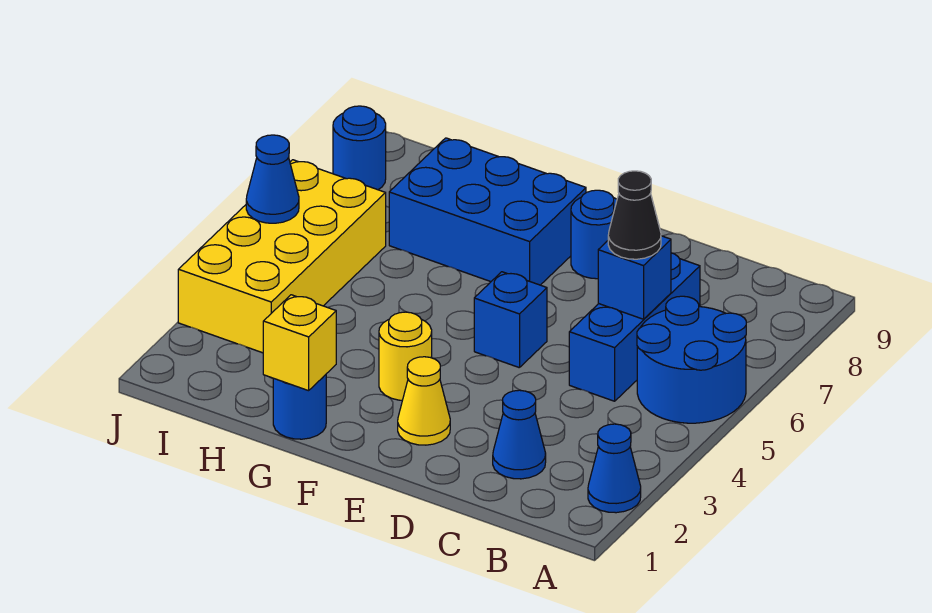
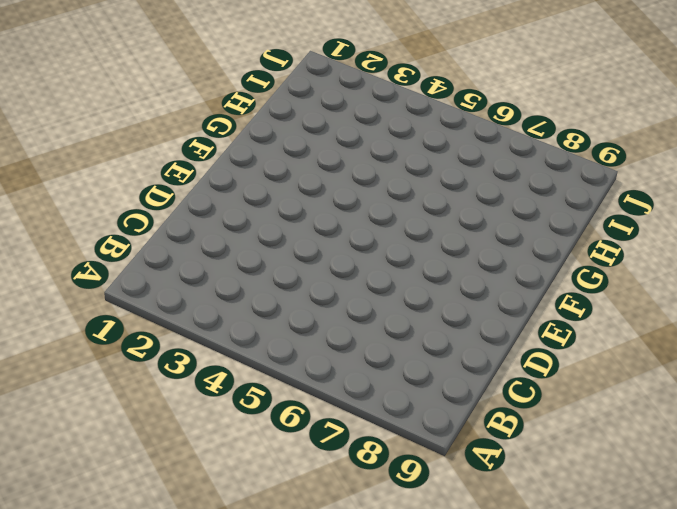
none -> blue 1x1 cone [588,424,641,513]
none -> blue 2x2 round brick [637,296,746,423]
none -> blue 1x1 cone [493,390,546,479]

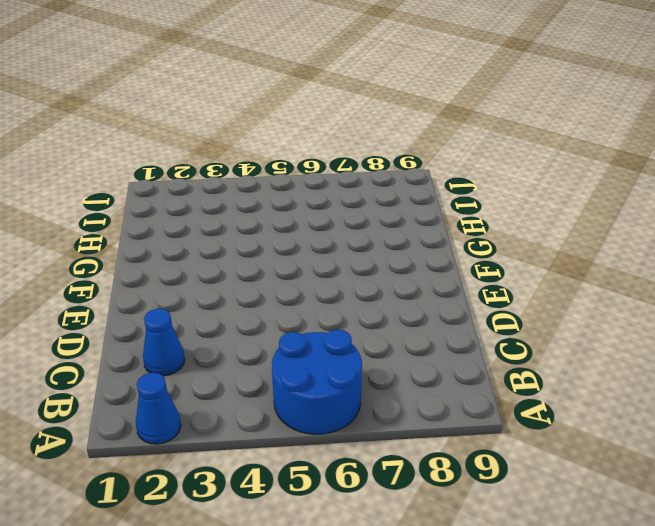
none -> blue 1x3 brick [569,253,700,401]
none -> yellow 1x1 cone [398,357,450,445]
none -> blue 1x1 brick [474,272,547,368]

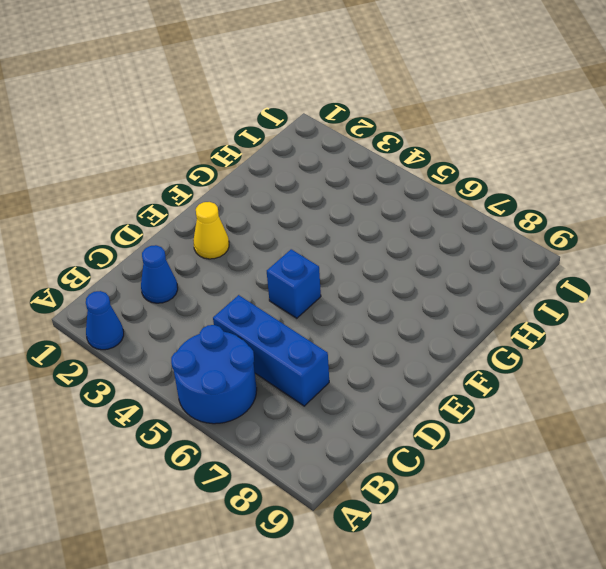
none -> blue 1x1 round brick [571,190,617,279]
none -> yellow 1x1 round brick [379,312,432,400]
none -> blue 2x3 brick [389,138,586,285]

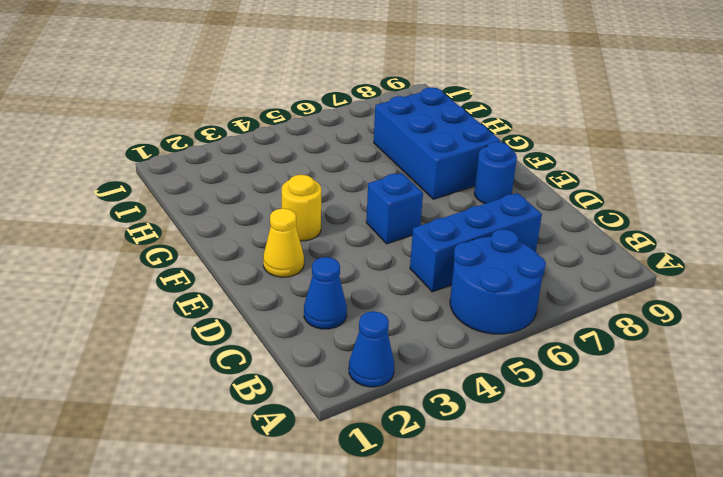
none -> blue 1x1 round brick [273,375,326,439]
none -> yellow 2x4 brick [178,160,386,353]
none -> blue 1x1 round brick [333,106,386,190]

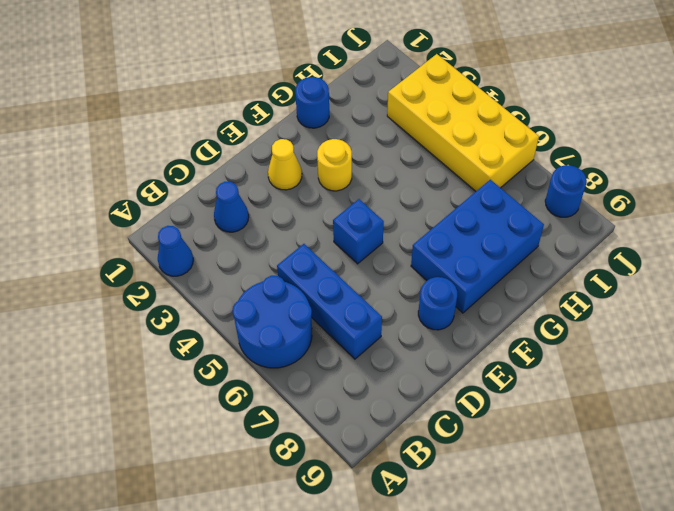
none -> blue 1x1 brick [598,236,671,319]
none -> yellow 1x1 brick [263,295,336,391]
none -> blue 1x1 cone [246,135,299,223]

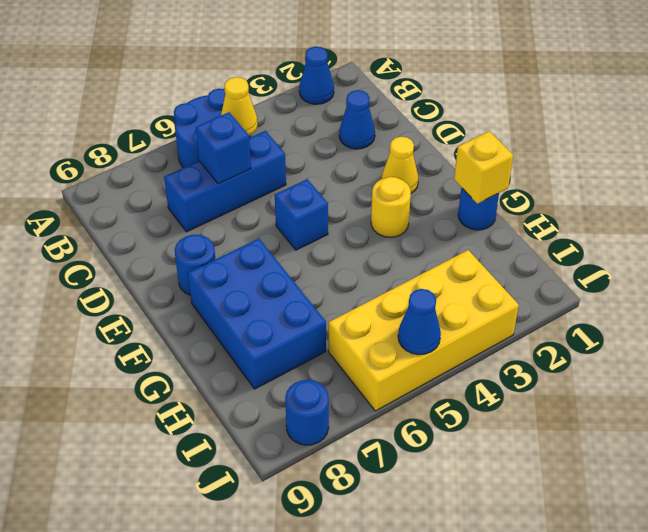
yellow 1x1 cone [221,77,258,136] -> none
none -> black 1x1 cone [608,171,661,259]

